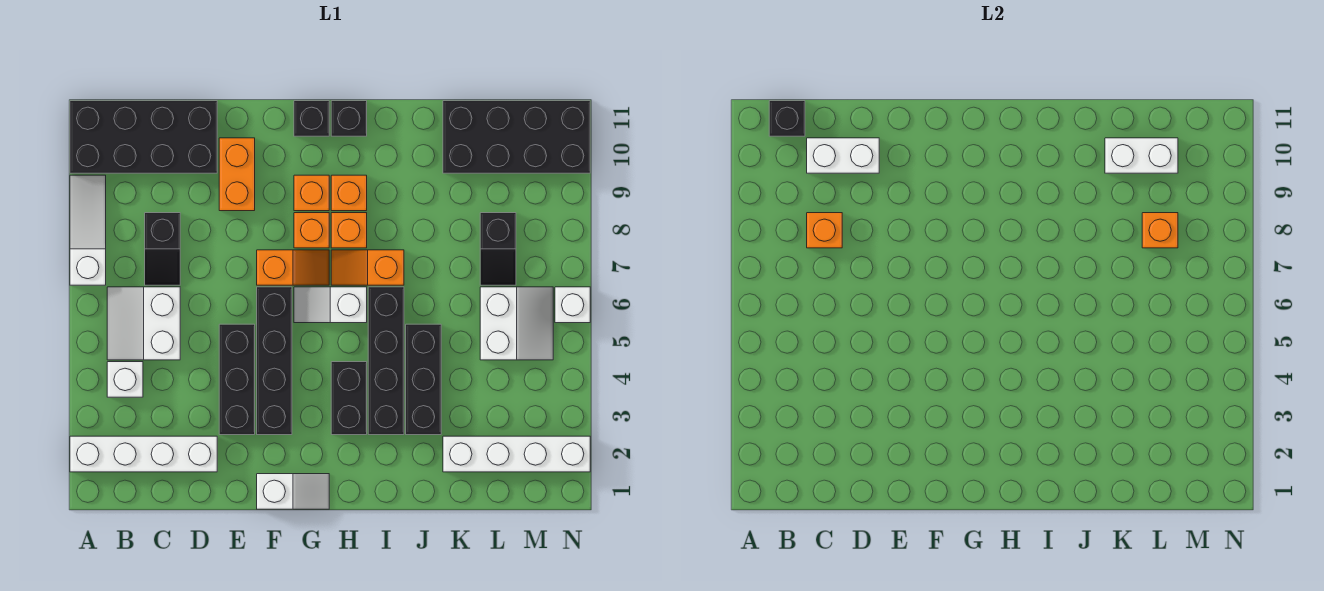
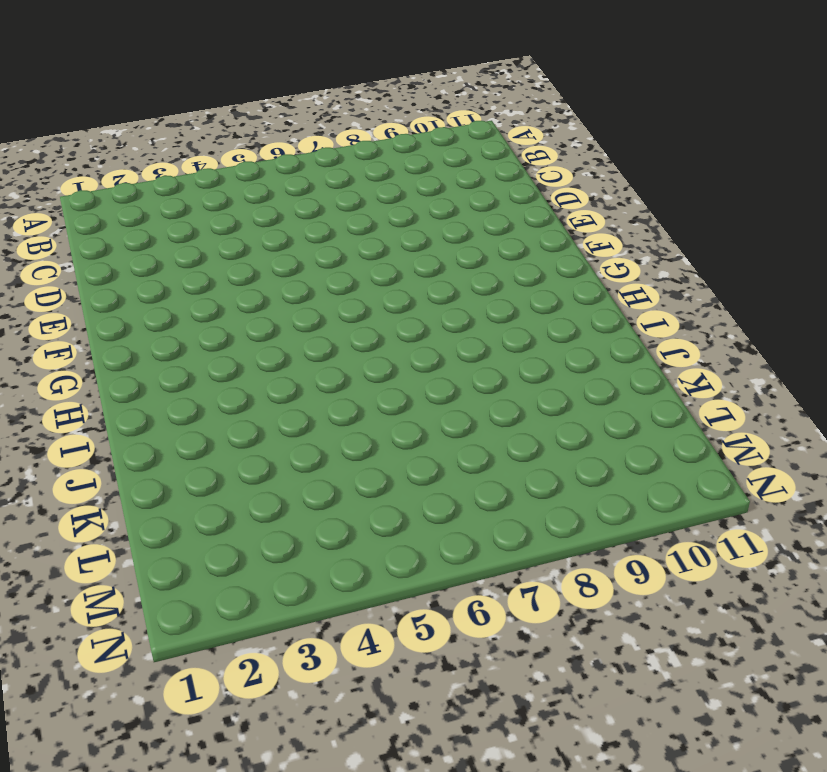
none -> white 1x4 brick [70,436,217,472]
none -> white 1x3 slope [70,175,106,285]
none -> black 2x4 brick [70,101,217,173]
none -> white 1x1 brick [107,362,143,397]

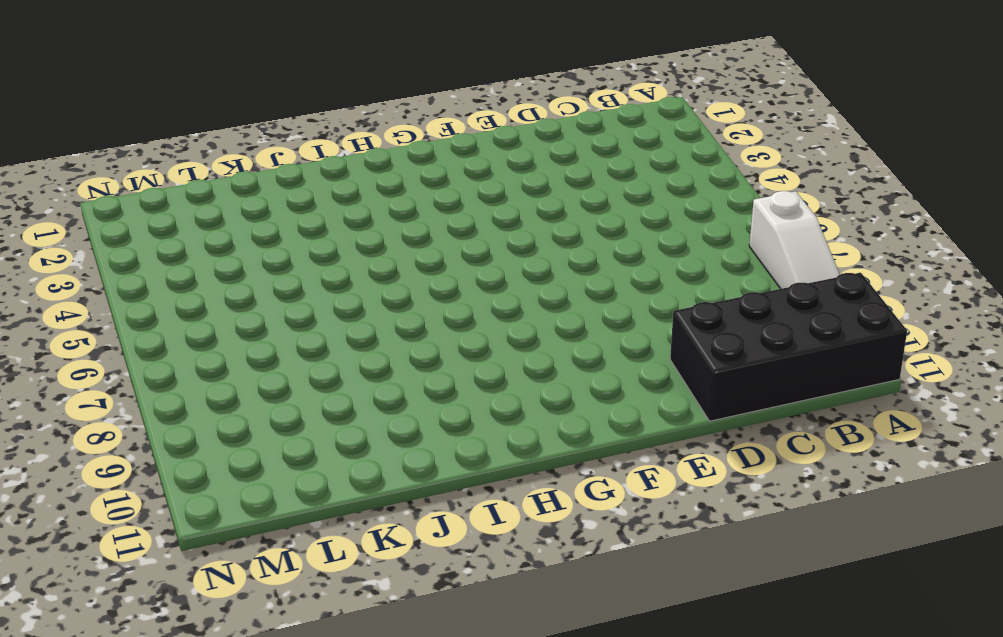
none -> white 1x4 brick [70,436,217,472]
none -> white 1x1 brick [107,362,143,397]
none -> white 2x2 slope [107,287,180,360]
none -> black 1x2 slope [145,213,180,285]

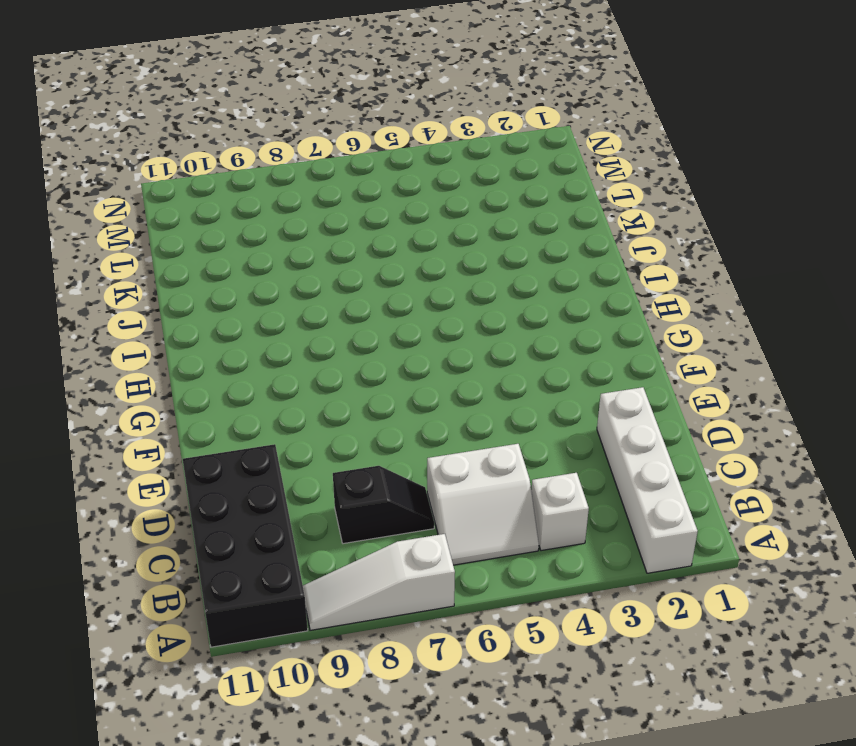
none -> black 1x3 brick [219,324,255,435]
none -> orange 1x2 brick [219,138,255,211]
none -> white 1x2 slope [257,474,329,509]
none -> black 1x4 brick [257,287,292,435]

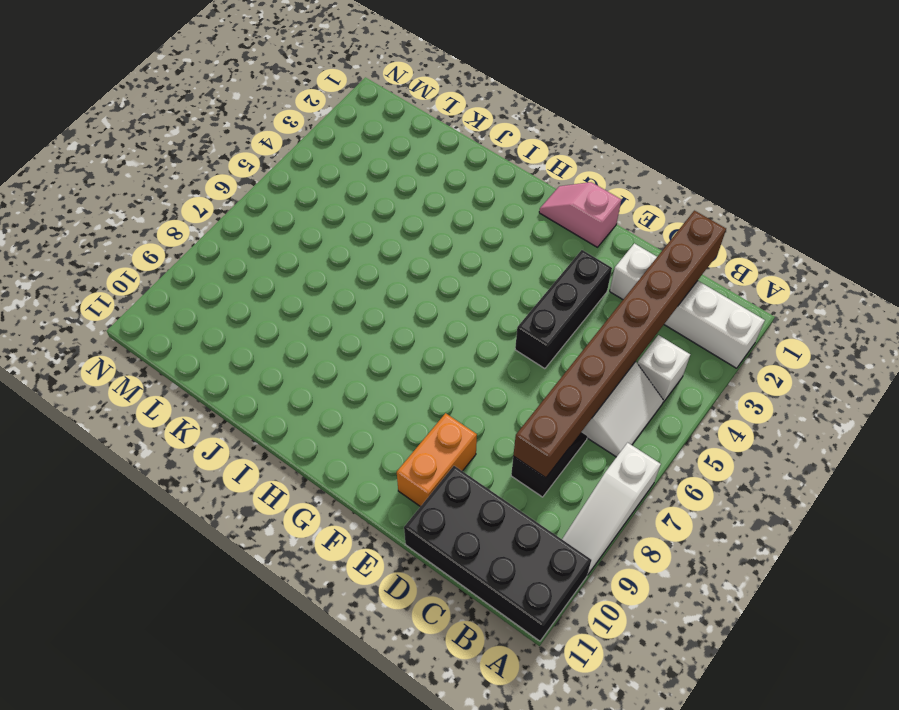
brown 1x8 brick [513,211,726,478] -> orange 1x1 brick [807,213,842,248]
pink 1x2 slope [539,182,621,247] -> white 1x2 slope [257,474,329,509]
none -> black 1x4 brick [257,287,292,435]
none -> orange 1x2 slope [257,250,329,285]
none -> white 1x2 slope [294,287,367,323]
none -> orange 1x1 brick [294,213,329,248]

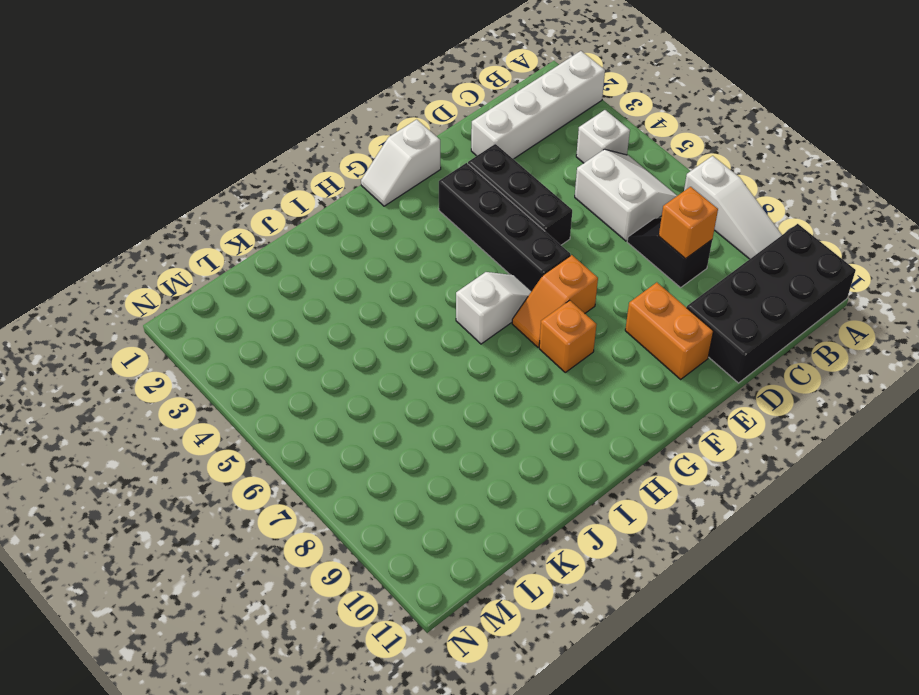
none -> orange 1x1 brick [294,175,329,211]
none -> black 1x1 brick [294,101,329,136]
none -> black 1x2 brick [331,362,367,435]
none -> orange 1x2 slope [331,250,404,285]

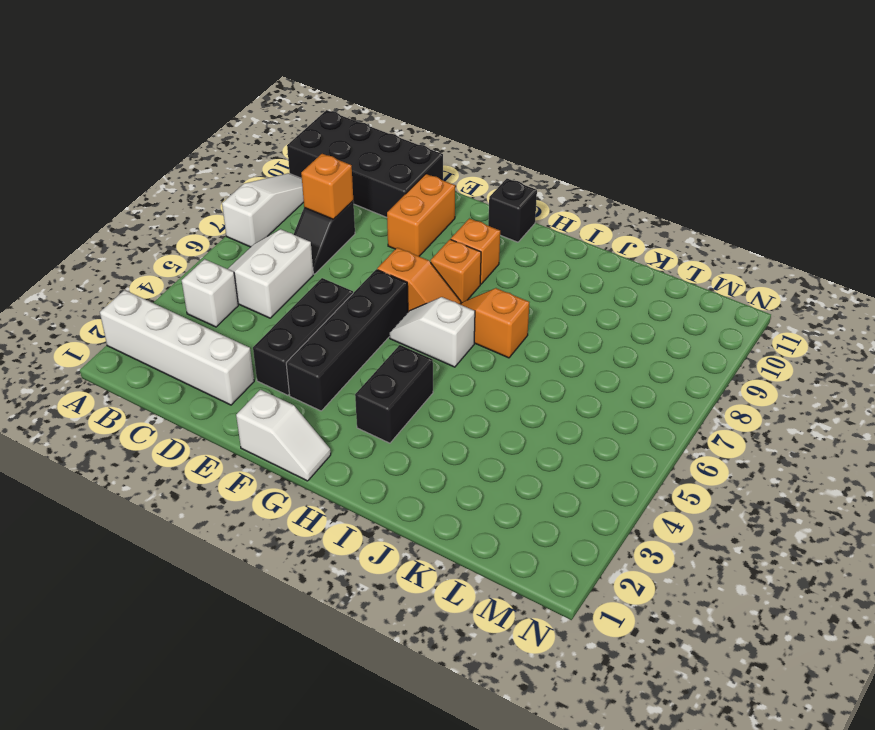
none -> orange 1x1 brick [331,213,367,248]
none -> orange 1x1 brick [331,175,367,211]
none -> black 1x1 brick [331,101,367,136]
none -> black 1x4 brick [368,287,404,435]

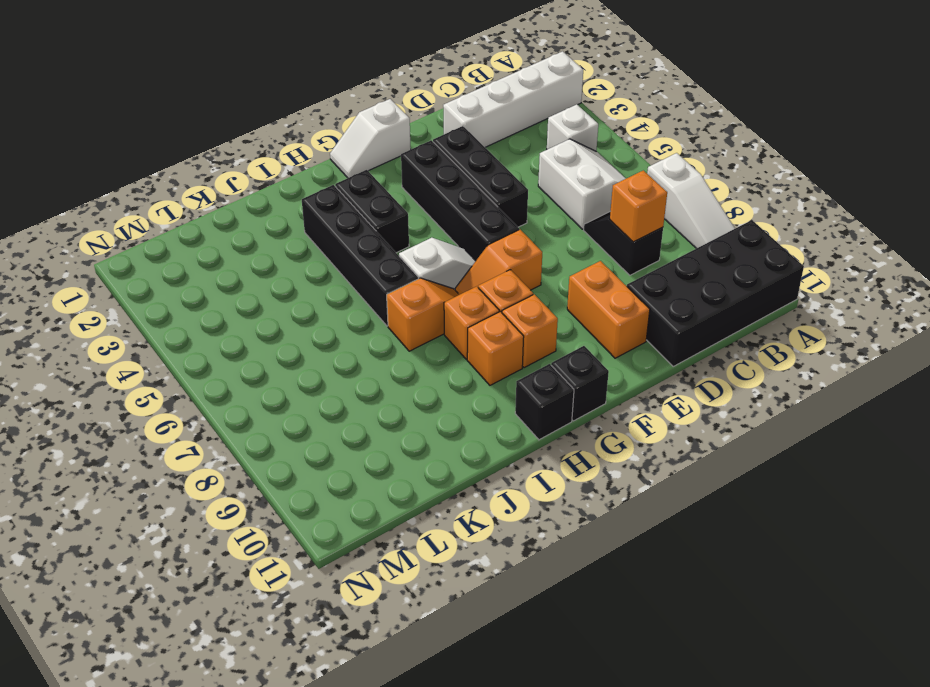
none -> black 1x3 brick [406,324,441,435]
none -> white 1x4 brick [443,436,590,472]
none -> black 2x4 brick [443,101,590,173]
none -> white 2x2 slope [480,287,553,360]

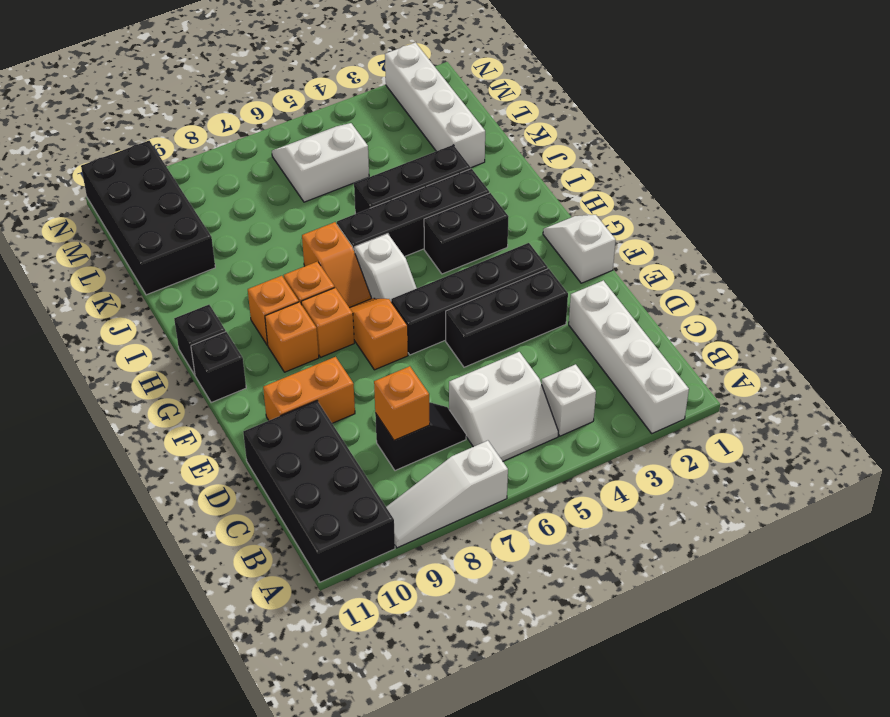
none -> black 1x2 slope [480,213,516,285]
none -> white 1x1 brick [555,287,590,323]
none -> black 1x1 brick [769,101,805,136]
none -> white 1x2 brick [807,138,879,173]

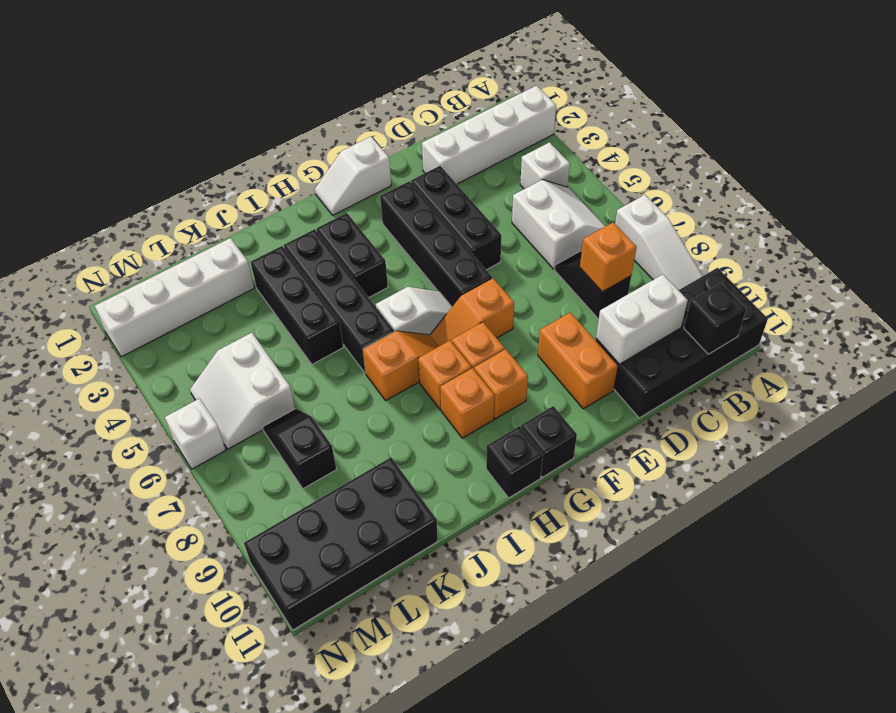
none -> white 1x2 brick [1105,138,1178,173]
none -> orange 1x1 brick [1142,213,1178,248]

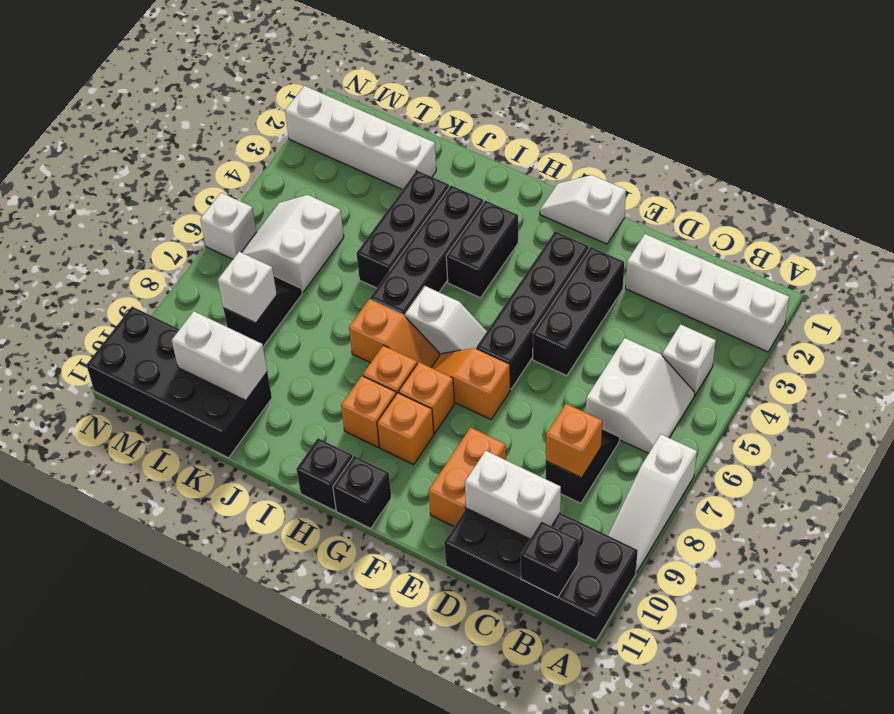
white 1x1 brick [218,252,277,323] -> orange 1x1 brick [1142,213,1178,248]

